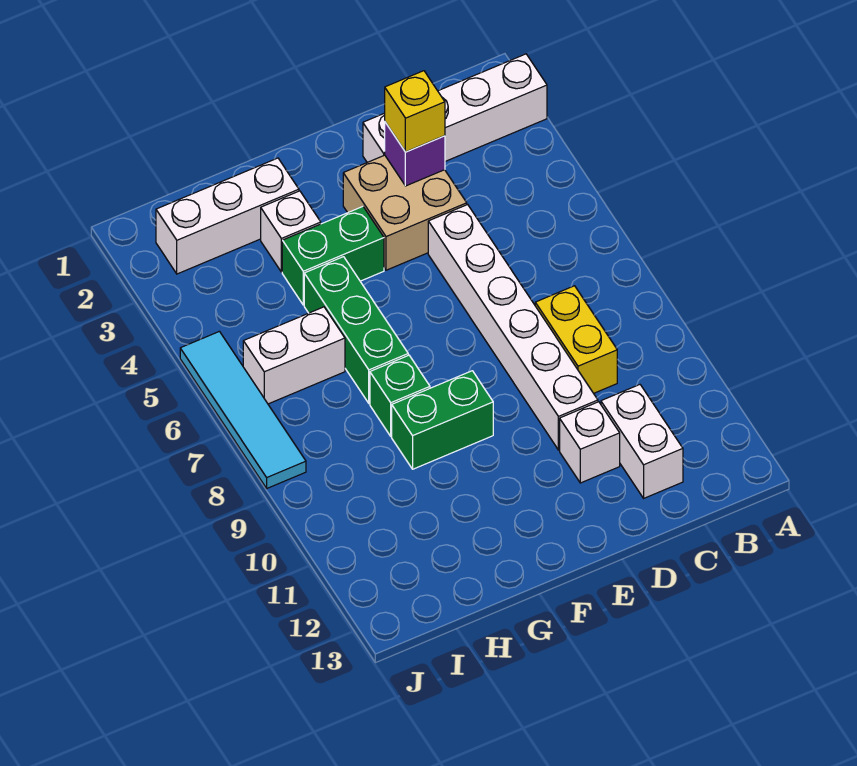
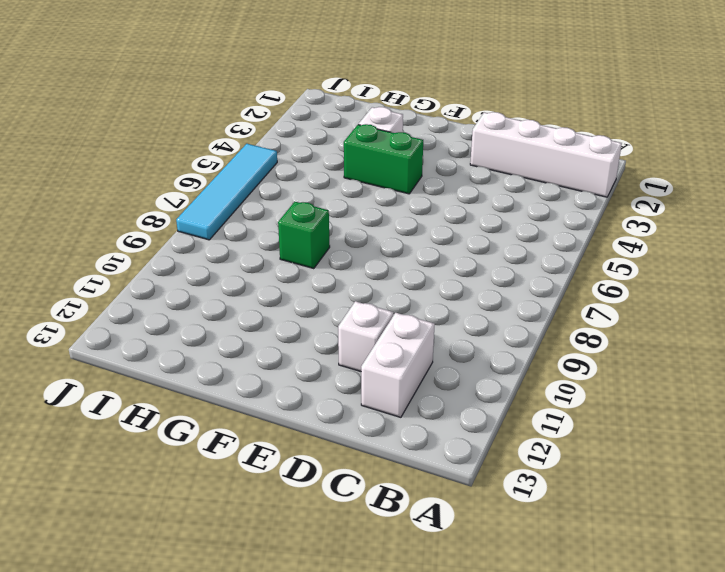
none -> yellow 1x2 brick [535,286,617,393]
none -> tan 2x2 brick [343,155,467,270]
none -> white 1x6 brick [428,205,598,450]

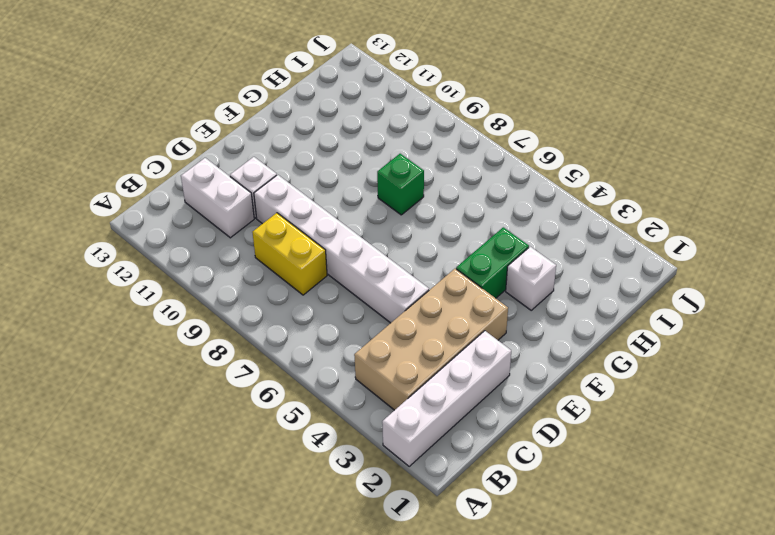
tan 2x4 brick [354,269,508,410] -> tan 2x2 brick [343,155,467,270]
none -> green 1x2 brick [392,371,493,469]
none -> white 1x3 brick [156,158,299,274]
none -> green 1x3 brick [304,257,408,404]

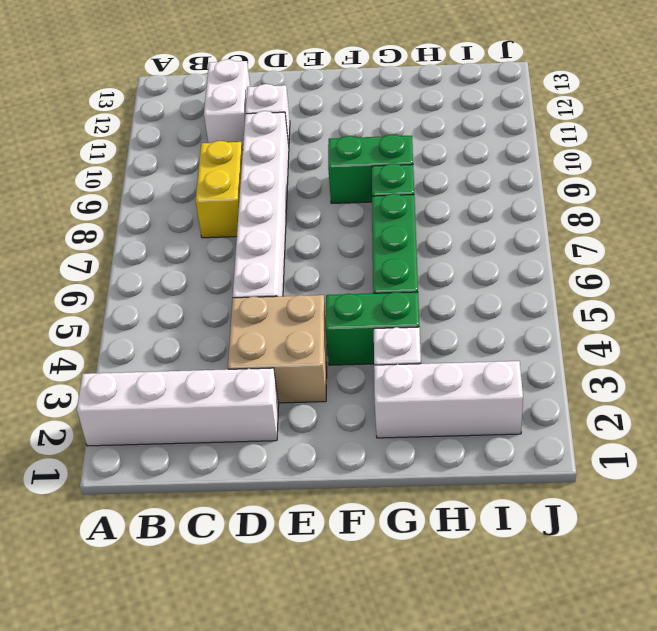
none -> white 1x2 brick [243,307,345,404]
none -> cyan 1x4 tile [180,331,306,488]
none -> purple 1x1 brick [385,122,445,186]

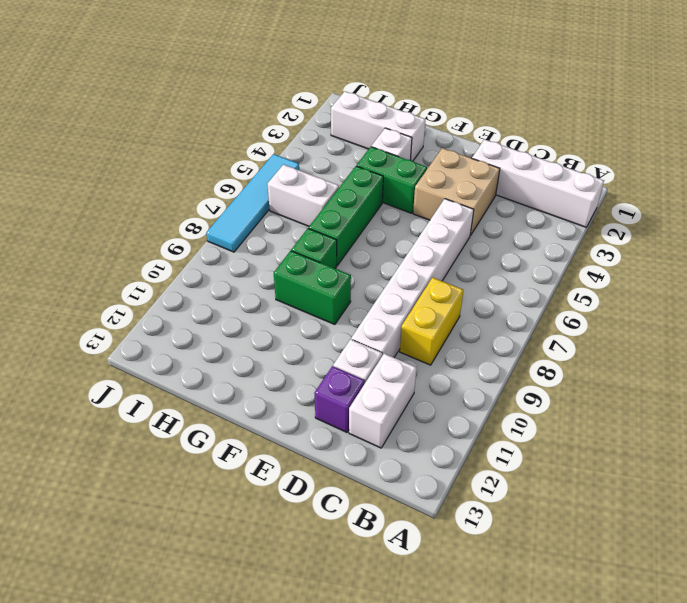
purple 1x1 brick [314,366,365,432] -> purple 1x1 brick moved to [385,122,445,186]
none -> yellow 1x1 brick [385,71,445,152]

